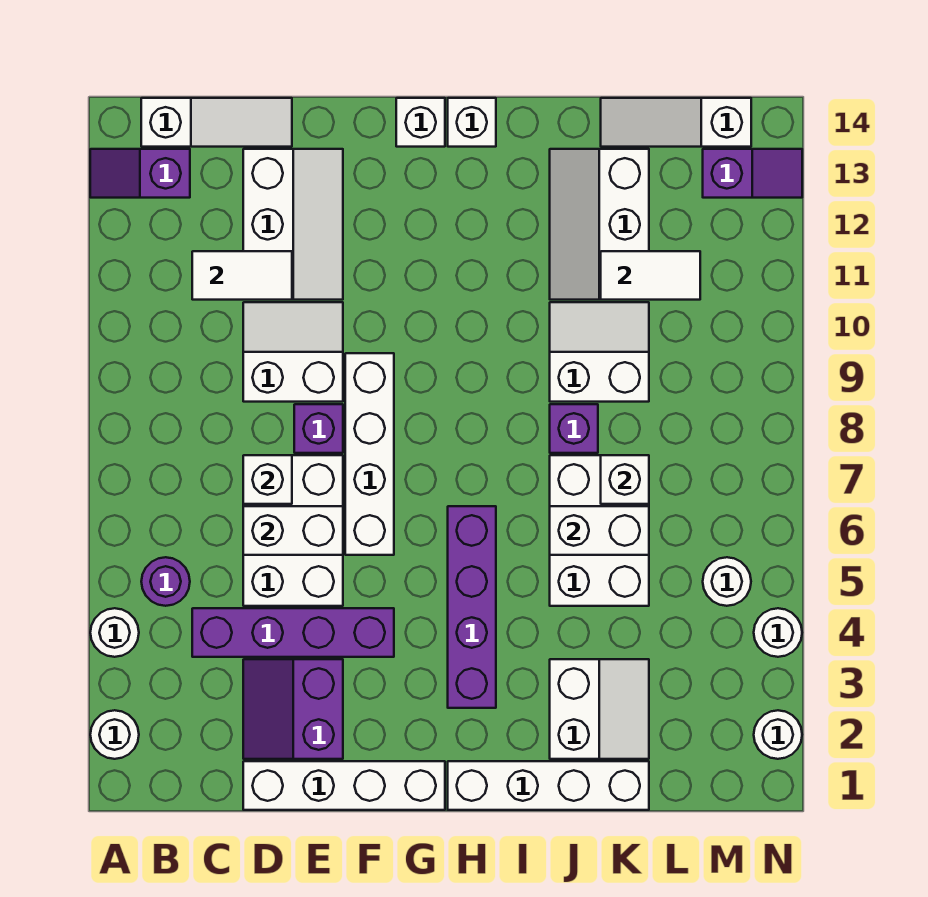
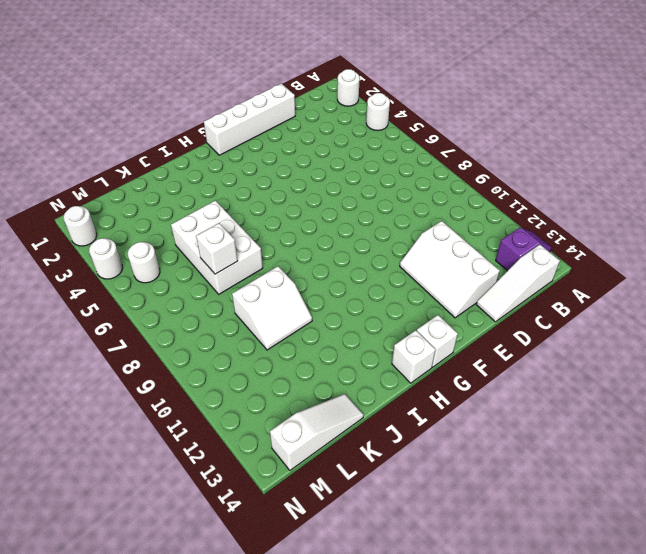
none -> purple 1x1 round brick [141,557,190,606]
none -> purple 1x4 brick [192,608,394,657]
none -> purple 2x2 slope [243,659,343,759]
none -> white 2x3 brick [243,455,343,606]

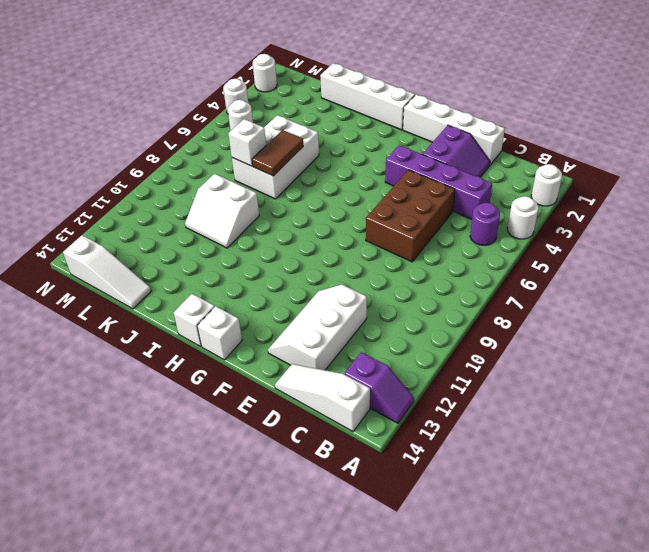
brown 2x3 brick [366,170,455,262] -> white 2x3 brick [243,455,343,606]
brown 1x2 tile [252,130,303,176] -> white 1x2 brick [550,506,649,555]
none -> white 2x2 slope [243,302,343,402]
none -> purple 1x1 brick [294,404,343,453]
none -> white 1x4 brick [345,353,394,555]
none -> purple 1x4 brick [448,506,496,708]

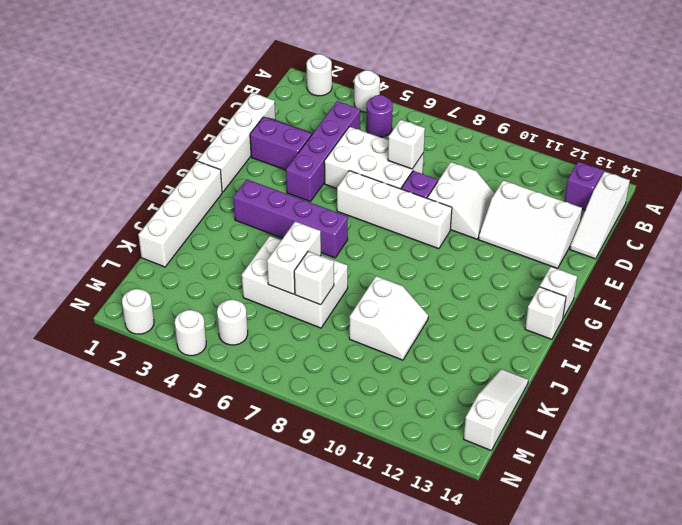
none -> white 2x2 slope [550,659,649,759]
none -> purple 1x1 brick [550,404,598,453]
none -> white 2x3 slope [550,149,649,300]
none -> purple 1x2 slope [703,149,802,198]

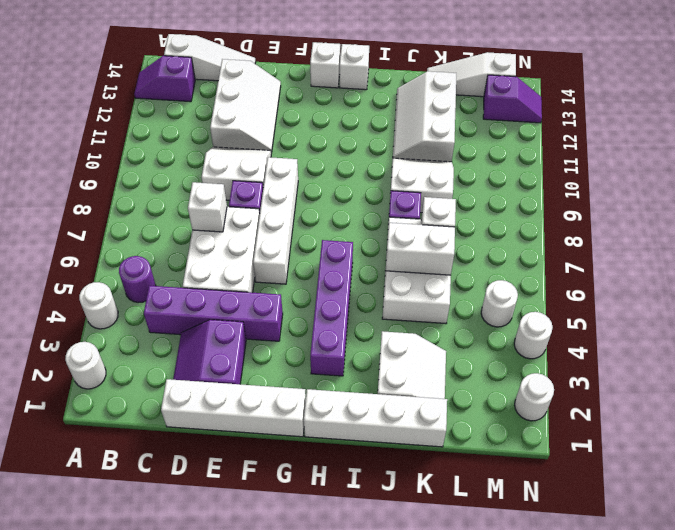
none -> white 1x2 tile [192,251,292,300]
none -> white 1x2 brick [243,506,343,555]
none -> white 1x2 tile [601,251,700,300]

